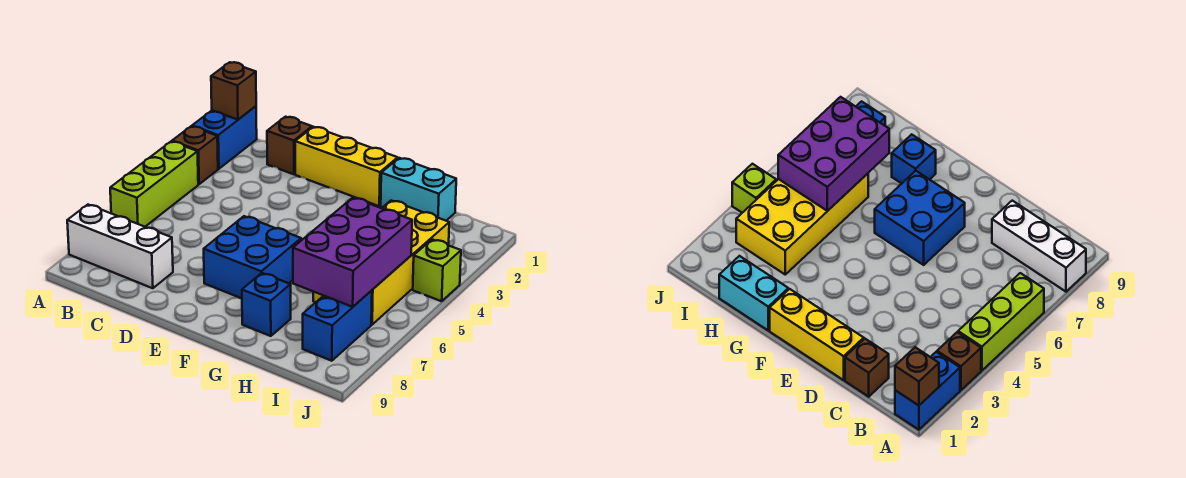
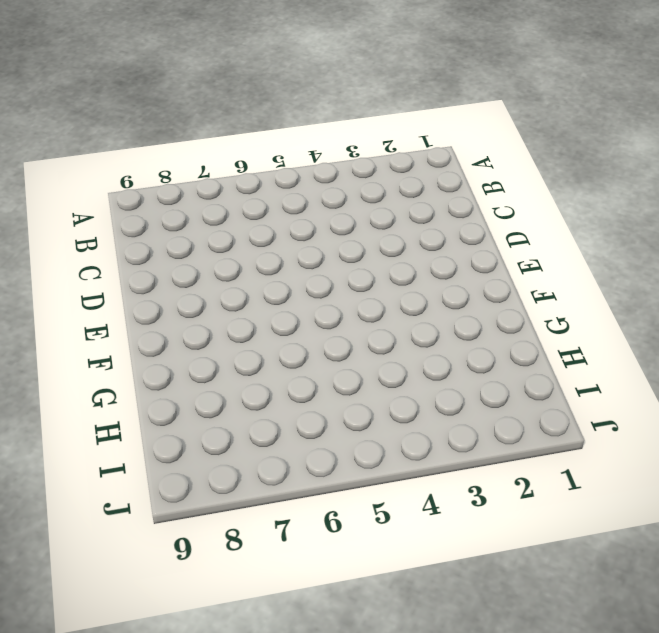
none -> blue 1x2 brick [192,106,257,169]
none -> brown 1x1 brick [172,126,218,184]
none -> lime 1x3 brick [110,141,198,227]

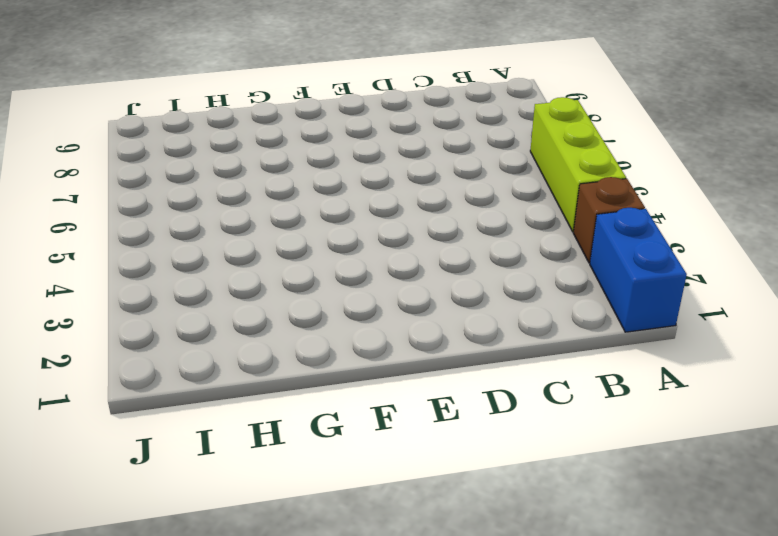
none -> white 1x3 brick [67,205,173,288]
none -> brown 1x1 brick [267,117,312,174]
none -> yellow 1x3 brick [295,127,398,206]

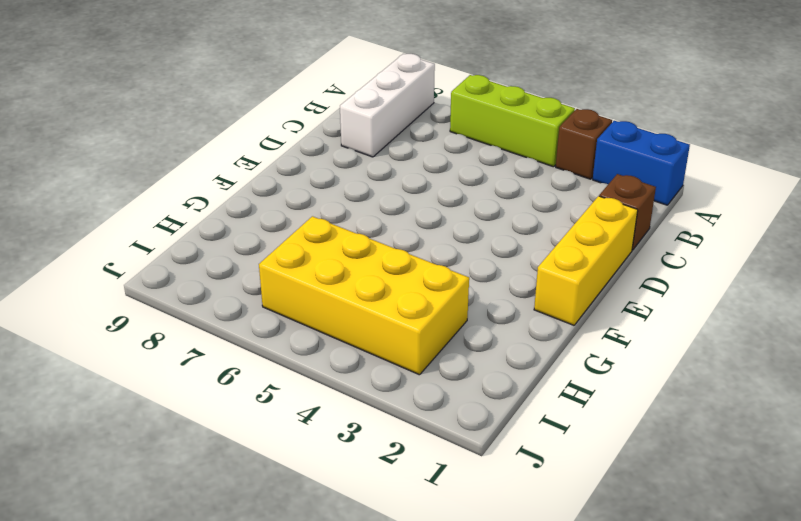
none -> blue 2x2 brick [204,216,301,299]
none -> cyan 1x2 brick [381,158,456,221]
none -> blue 1x1 brick [242,273,291,336]

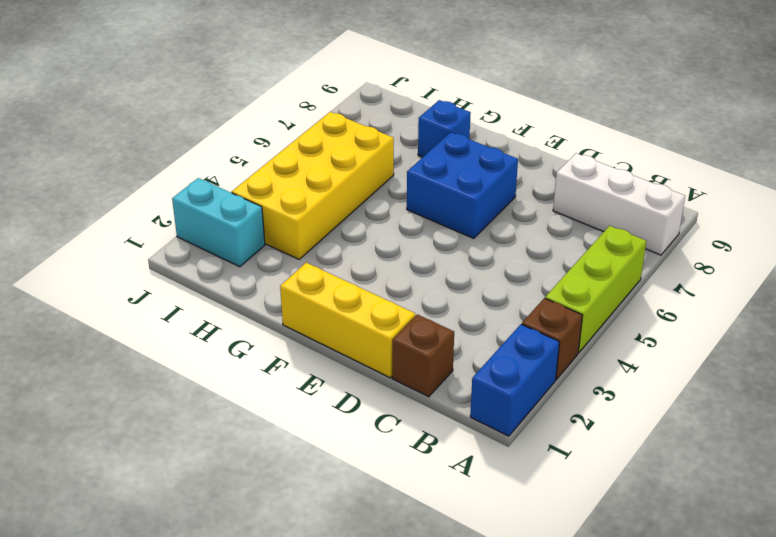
cyan 1x2 brick [172,178,265,267] -> cyan 1x2 brick moved to [381,158,456,221]
none -> blue 1x2 brick [303,290,372,361]
none -> lime 1x1 brick [413,239,461,301]
none -> brown 1x1 brick [211,62,256,120]

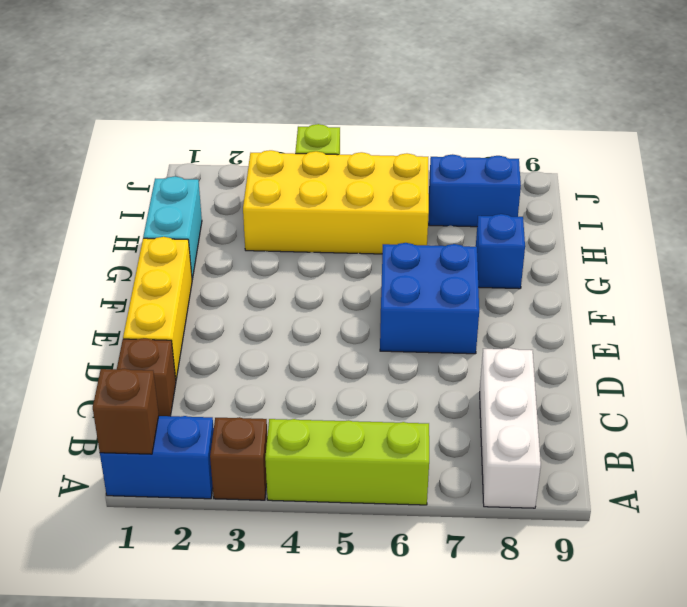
none -> purple 2x3 brick [293,198,412,307]

